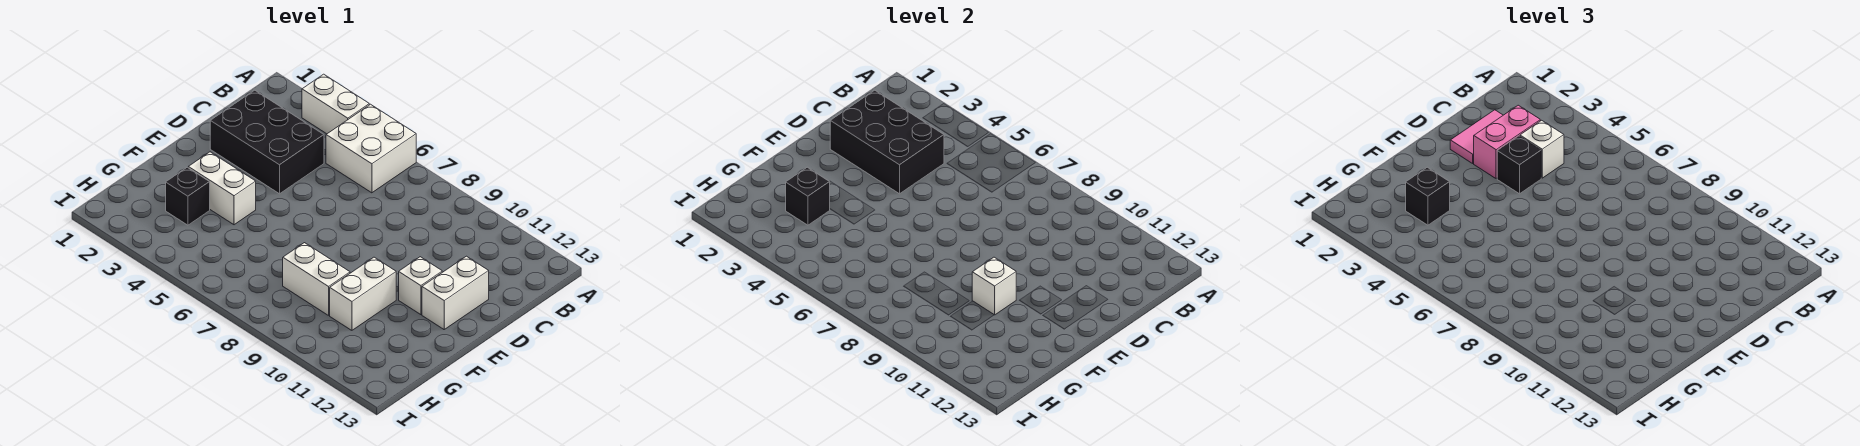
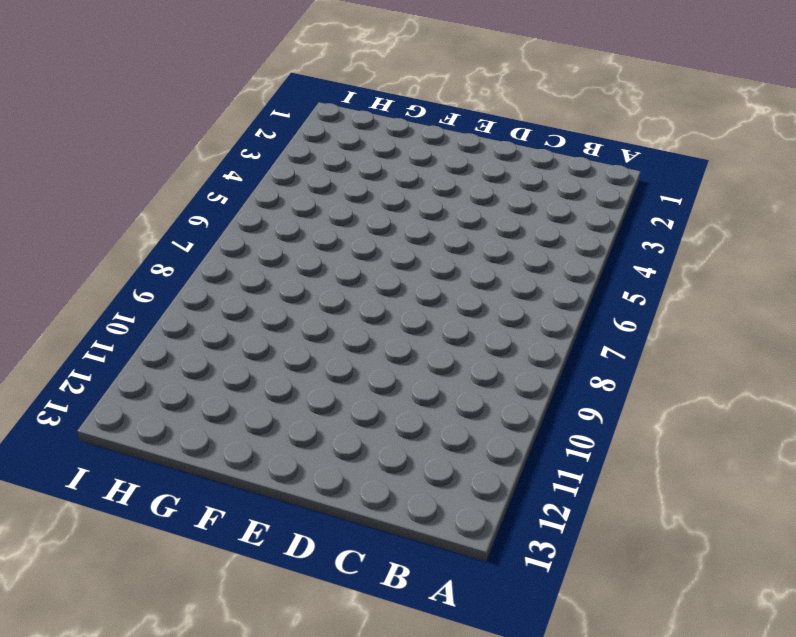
none -> white 1x2 brick [302,74,369,134]
none -> white 2x2 brick [326,104,416,193]
none -> black 2x3 brick [210,90,324,194]

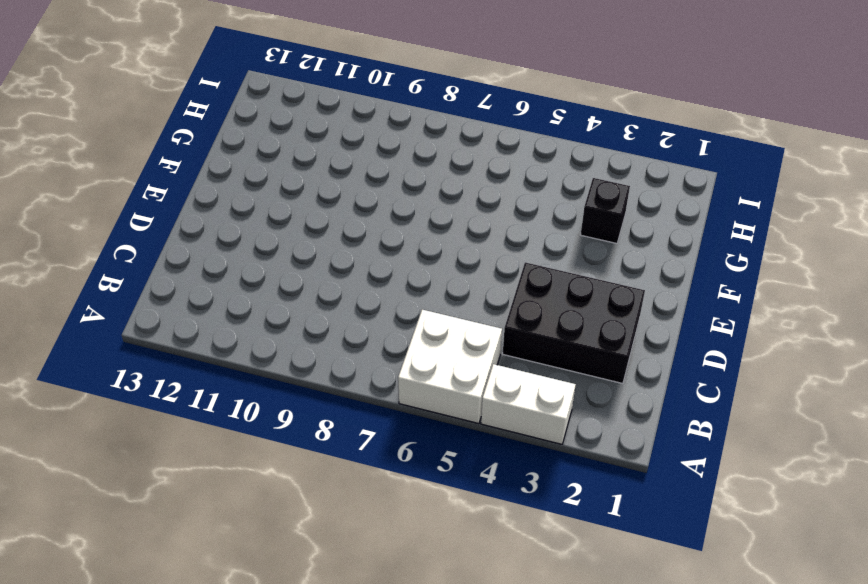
none -> white 1x2 brick [422,256,489,329]
none -> white 1x1 brick [399,257,442,315]
none -> white 1x2 brick [188,152,256,225]

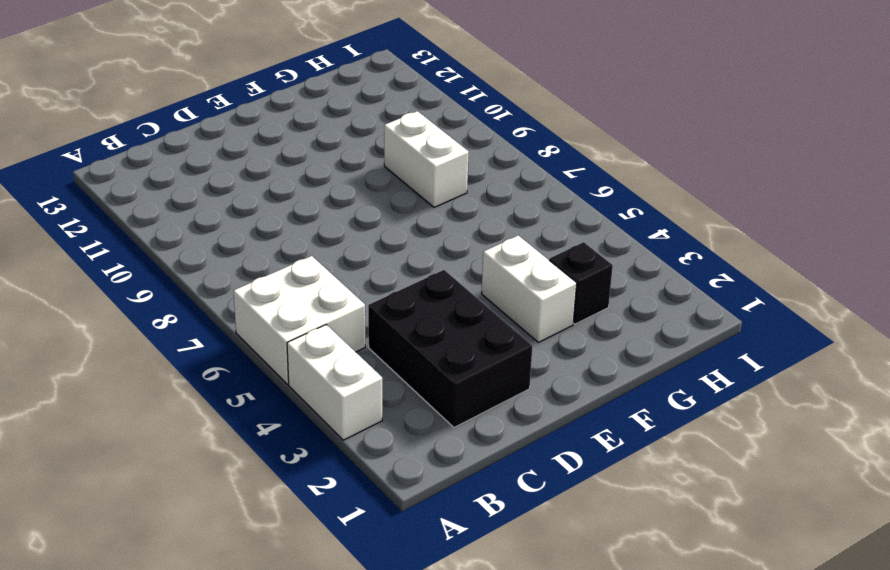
none -> white 1x2 brick [422,256,489,329]
none -> white 1x1 brick [399,257,442,315]
none -> white 1x2 brick [330,257,396,330]

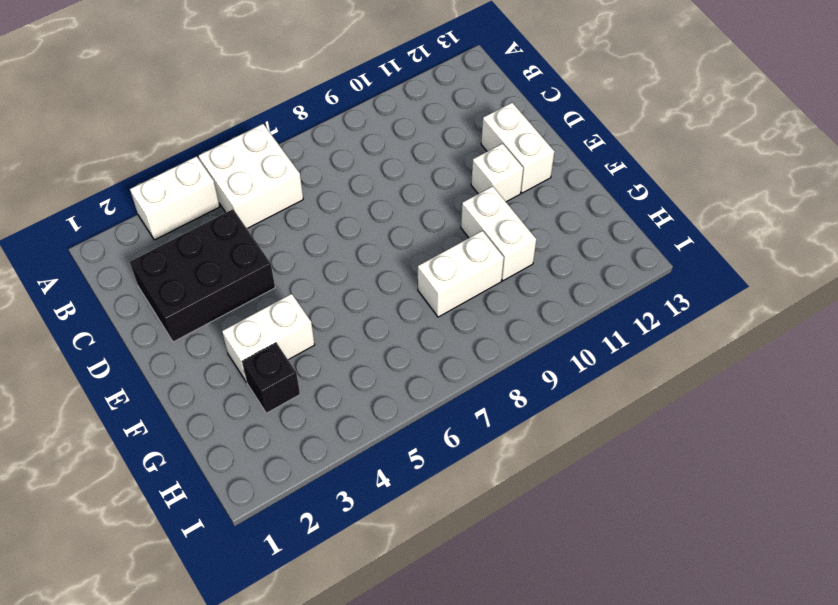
none -> black 2x3 brick [830,90,944,194]
none -> white 1x1 brick [972,257,1016,315]
none -> black 1x1 brick [786,167,830,225]

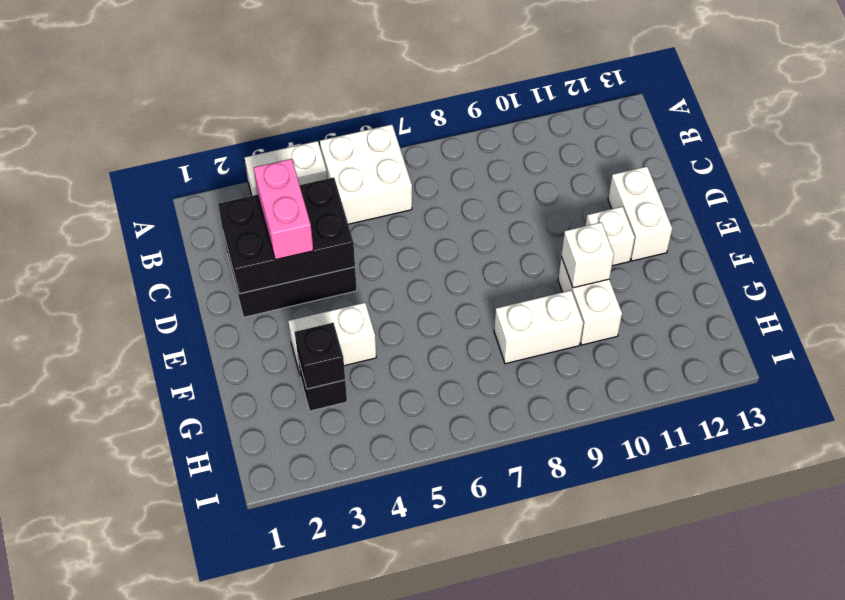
none -> pink 1x2 tile [1450,110,1503,163]
none -> white 1x1 brick [1520,120,1564,178]
none -> black 1x1 brick [1497,136,1541,194]

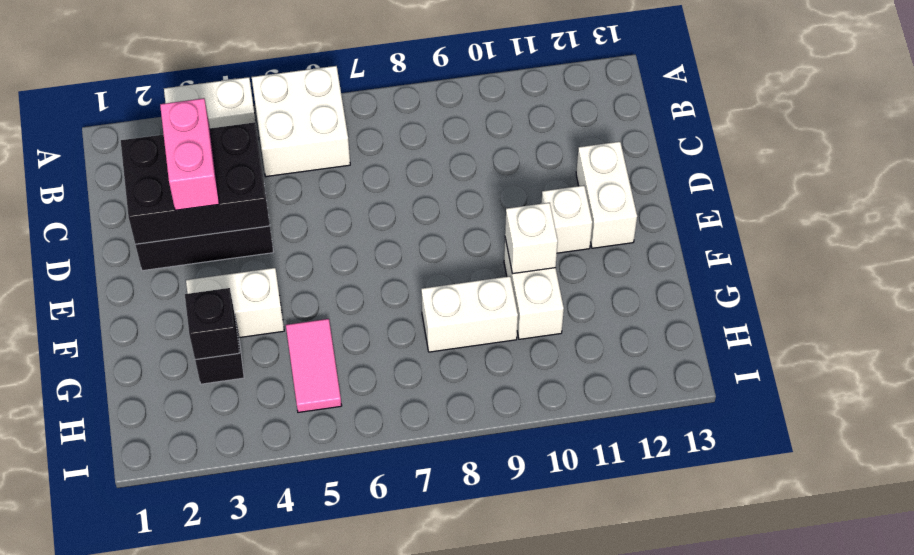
pink 1x2 tile [286,319,342,412] -> pink 1x2 tile moved to [1450,110,1503,163]
none -> white 1x1 brick [1520,120,1564,178]
none -> black 1x1 brick [1497,136,1541,194]
none -> black 1x1 brick [1406,167,1450,225]

